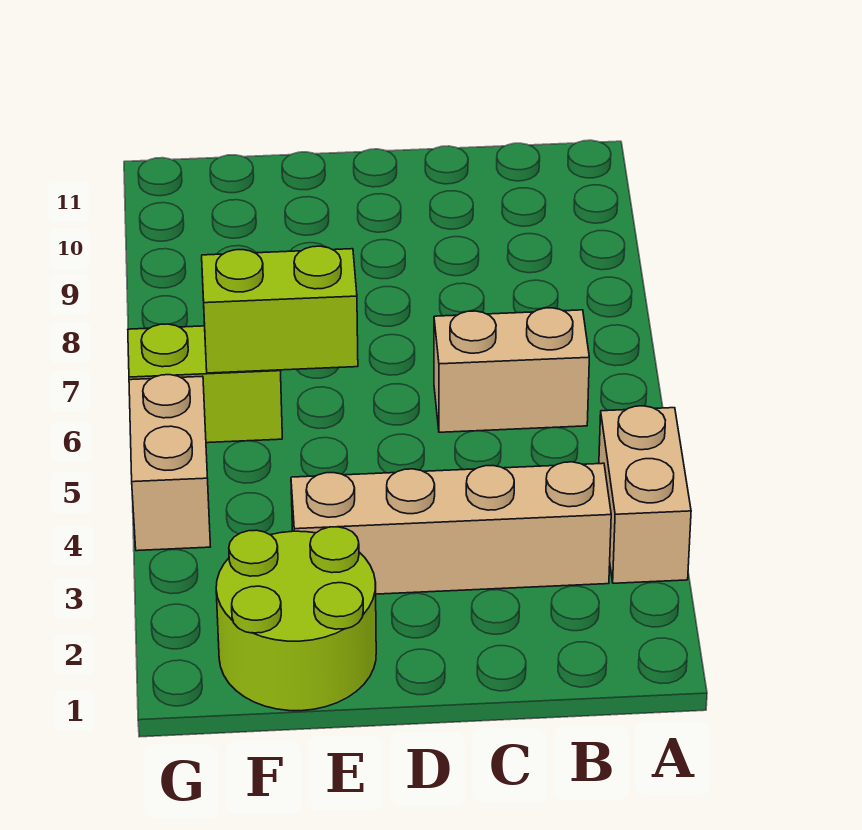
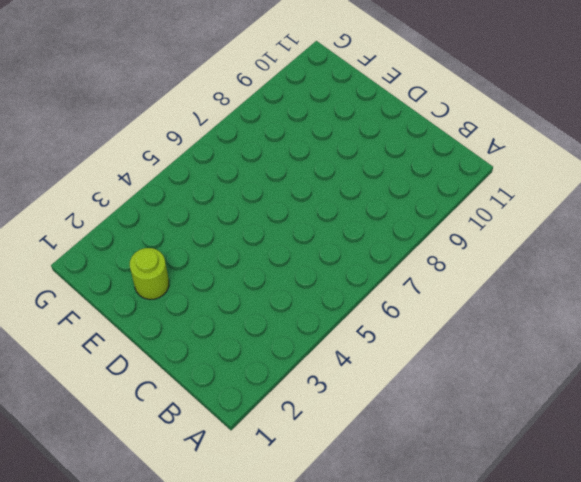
lime 1x1 round brick [130,248,169,299] -> lime 2x2 round brick [216,527,376,711]
none -> tan 1x2 brick [599,406,691,583]
none -> tan 1x4 brick [291,462,611,594]

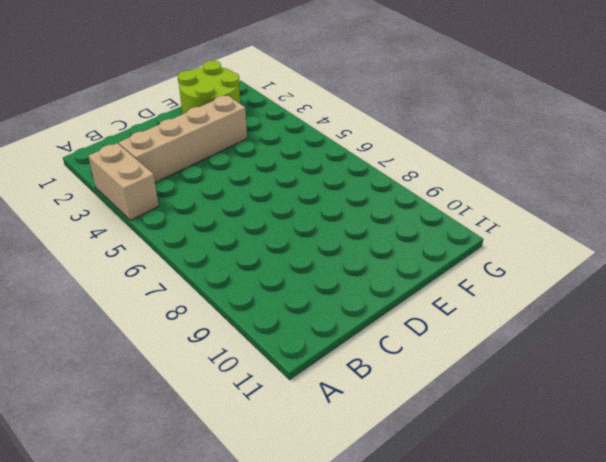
none -> tan 1x2 brick [434,308,589,432]
none -> lime 1x2 brick [128,324,282,443]

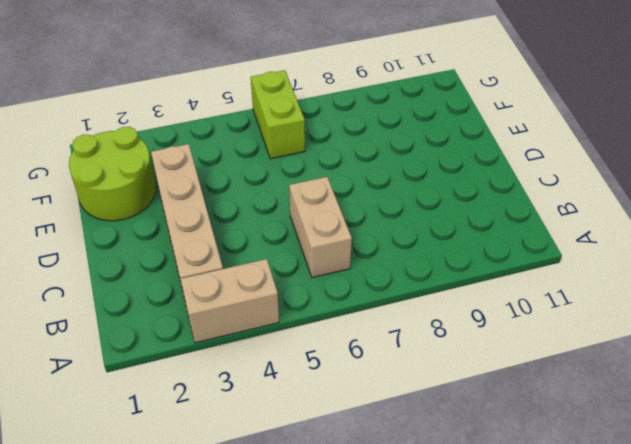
none -> tan 1x2 brick [129,375,210,551]
none -> lime 1x2 brick [202,246,358,373]

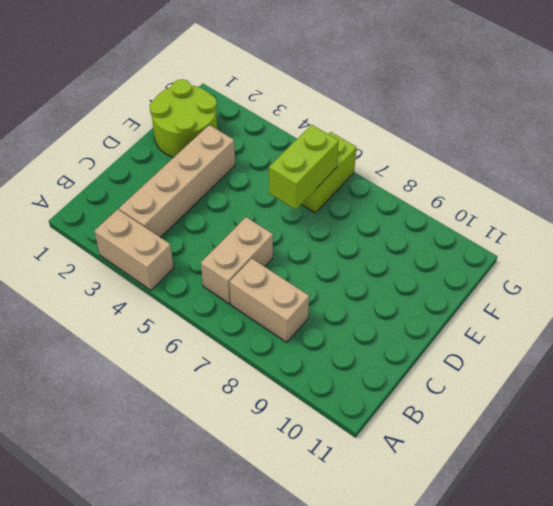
tan 1x2 brick [230,259,309,342] -> tan 1x2 brick moved to [129,375,210,551]

